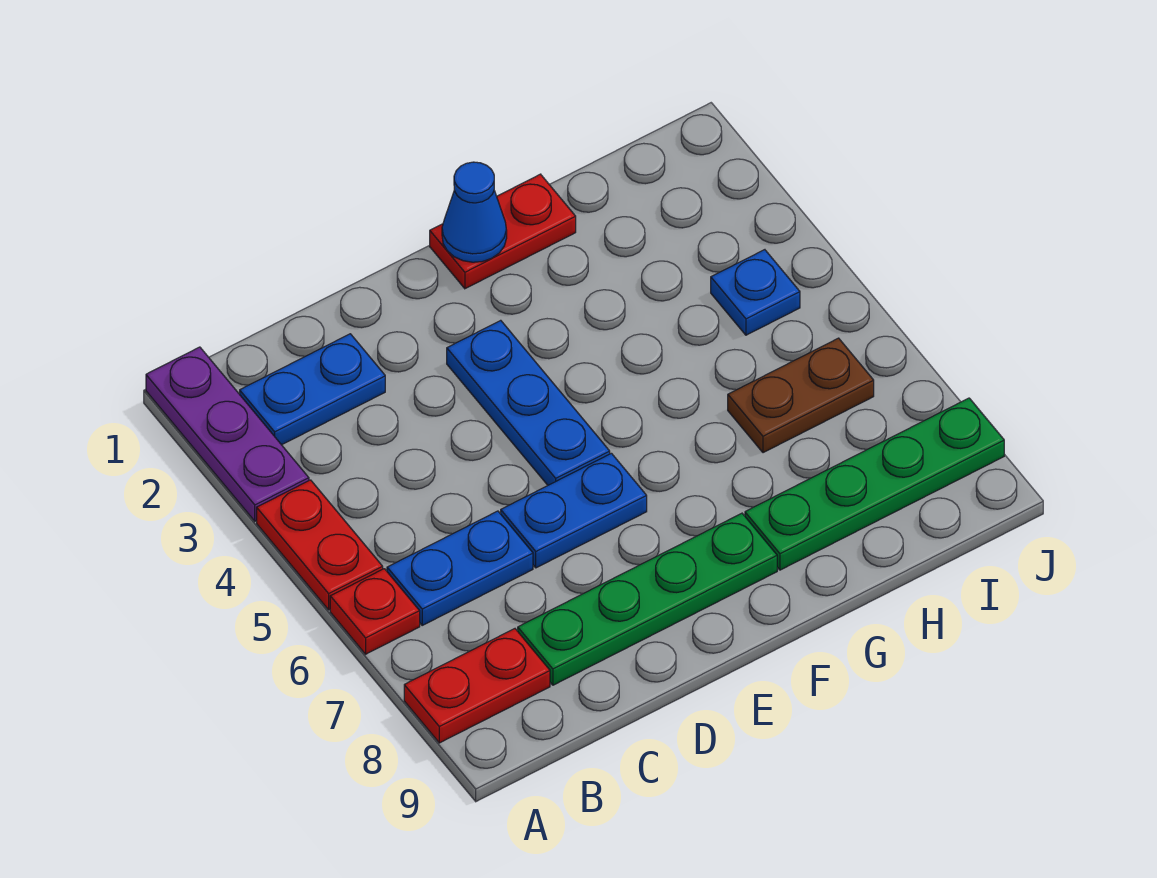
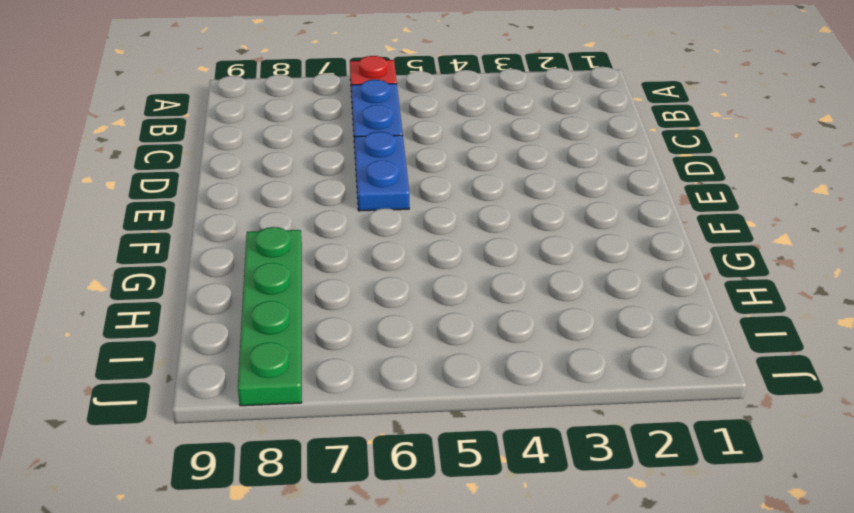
none -> purple 1x3 plate [146,347,309,521]
none -> red 1x2 plate [257,480,383,610]
none -> red 1x2 plate [404,629,550,743]

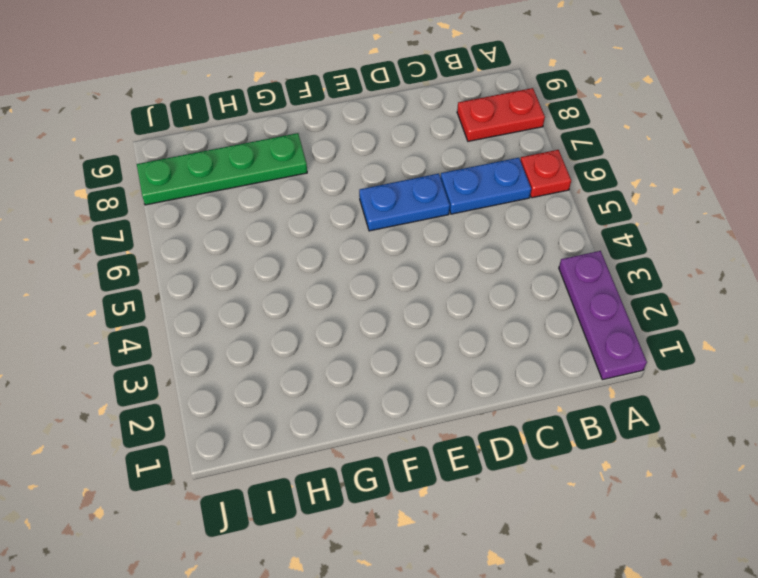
none -> red 1x2 plate [257,480,383,610]
none -> blue 1x2 plate [240,334,385,445]
none -> green 1x4 plate [518,513,777,685]

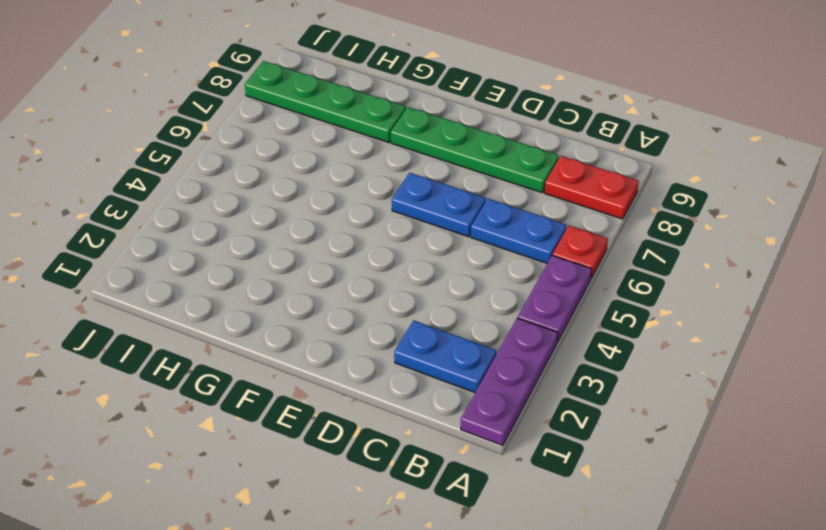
purple 1x2 plate [518,255,592,342] -> red 1x2 plate [257,480,383,610]
none -> blue 1x3 plate [447,320,610,485]
none -> red 1x2 plate [430,174,576,289]
none -> brown 1x2 plate [728,338,874,453]

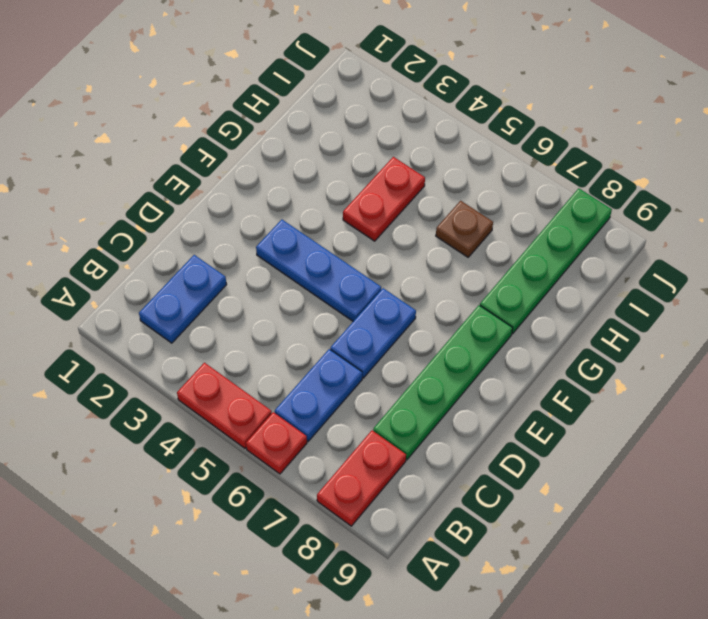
red 1x2 plate [343,157,425,241] -> red 1x2 plate moved to [430,174,576,289]
brown 1x1 plate [436,201,493,257] -> brown 1x2 plate [728,338,874,453]
none -> purple 1x3 plate [146,347,309,521]
none -> blue 1x1 plate [711,250,800,335]
none -> blue 1x1 cone [442,162,507,262]

